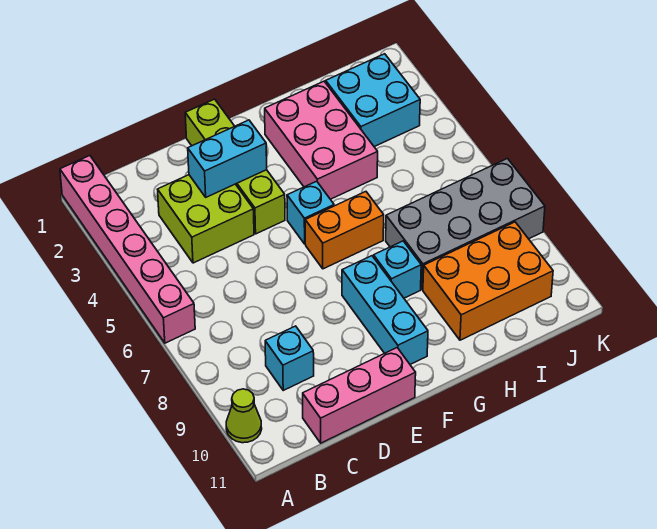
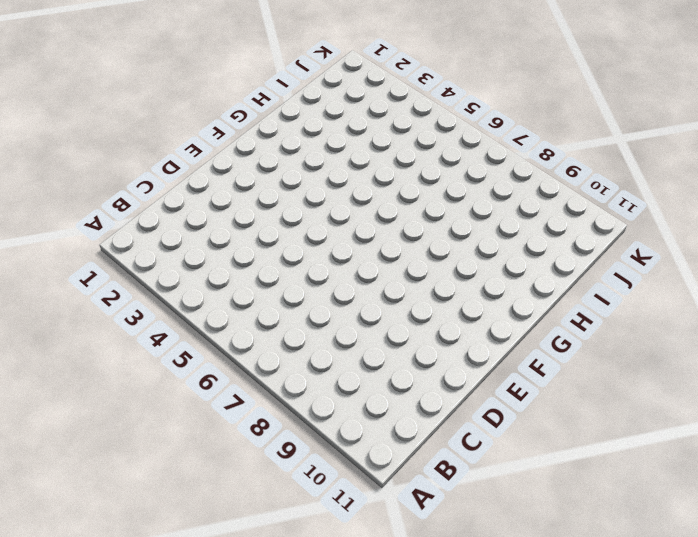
none -> pink 1x6 brick [60,156,195,343]
none -> lime 1x1 cone [226,389,262,443]
none -> lime 2x2 brick [158,175,254,263]

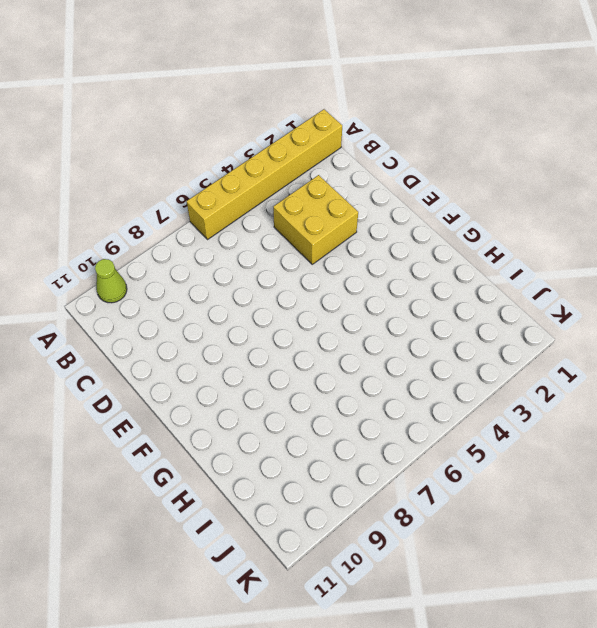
yellow 1x6 brick [187,109,342,240] -> pink 1x6 brick [60,156,195,343]
yellow 2x2 brick [273,175,358,264] -> lime 2x2 brick [158,175,254,263]
none -> cyan 1x1 brick [265,326,314,390]
none -> pink 1x3 brick [303,348,416,443]
none -> lime 1x4 brick [185,99,285,234]

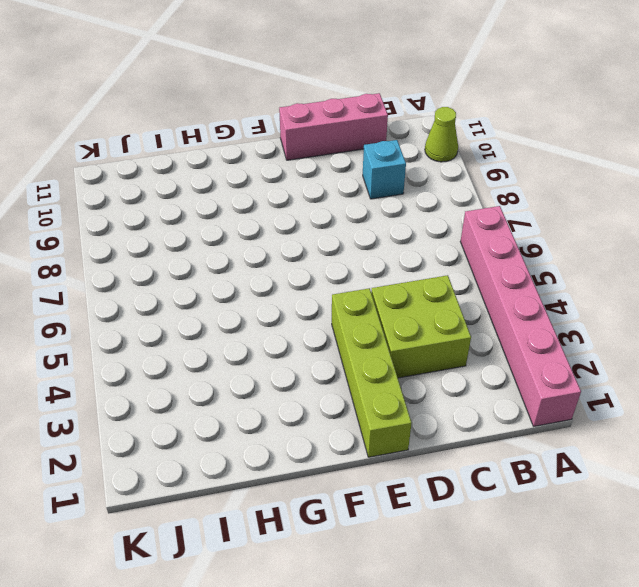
none -> cyan 1x1 brick [287,181,334,244]
none -> orange 1x2 brick [305,192,384,269]
none -> cyan 1x3 brick [342,256,428,364]

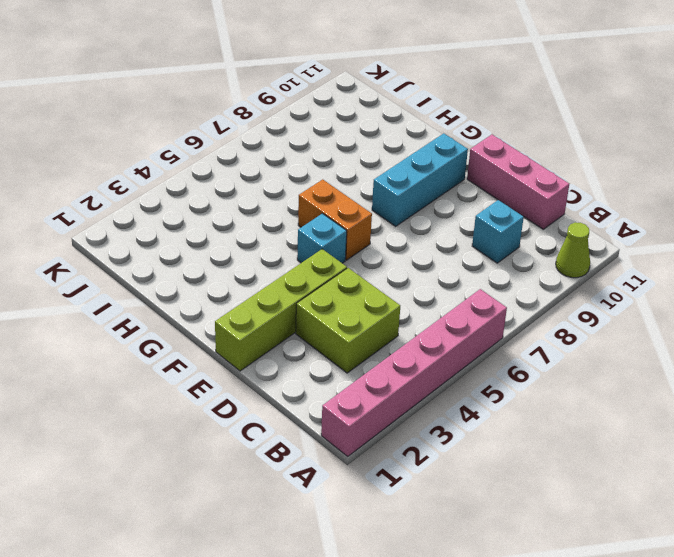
none -> pink 2x3 brick [265,81,378,199]
none -> cyan 1x1 brick [374,241,421,298]
none -> grey 2x4 brick [386,159,545,290]

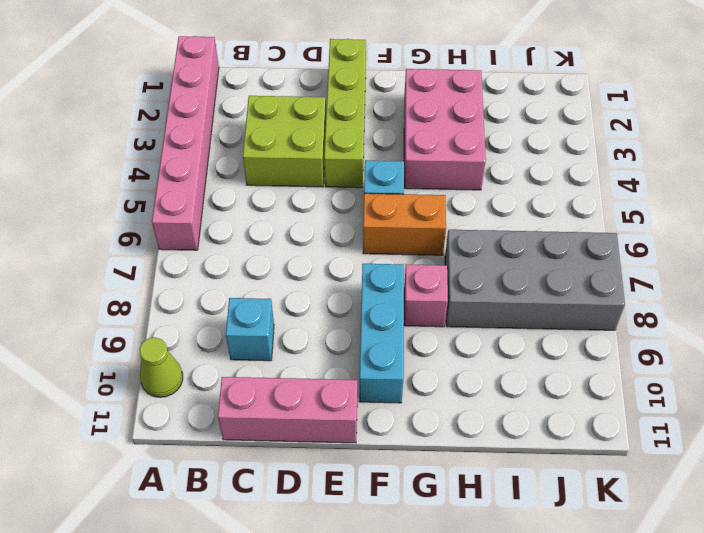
pink 1x1 brick [404,264,448,327] -> cyan 1x1 brick [374,241,421,298]
none -> orange 2x3 brick [423,222,553,340]
none -> cyan 2x2 brick [326,54,420,147]
none -> cyan 1x2 brick [188,120,267,197]

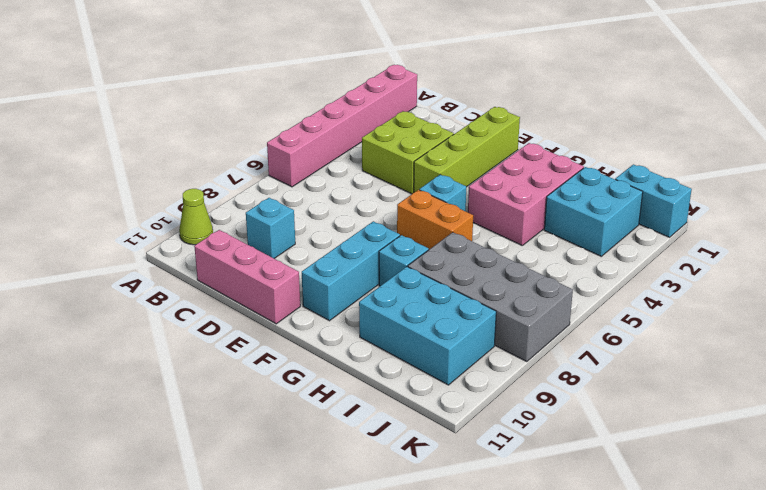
cyan 2x3 brick [359,266,496,385] -> orange 2x3 brick [423,222,553,340]
cyan 1x2 brick [615,164,692,237] -> cyan 1x2 brick moved to [188,120,267,197]

